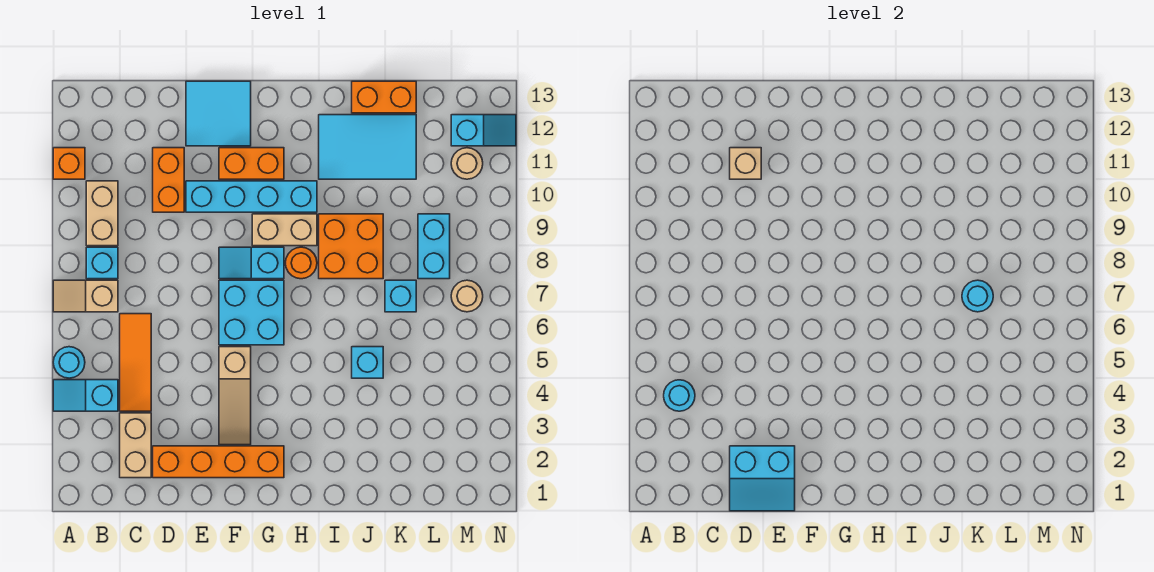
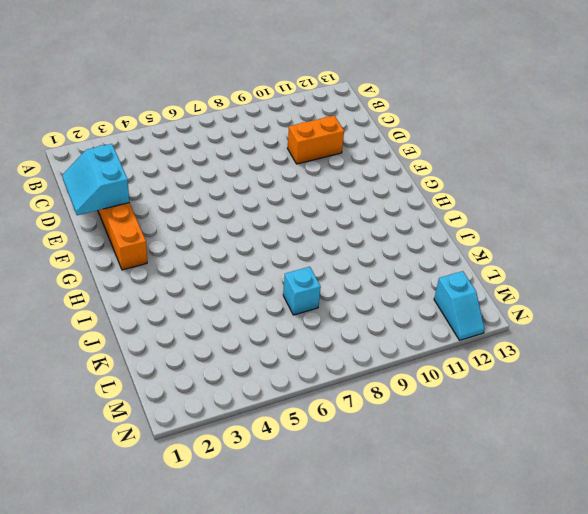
none -> cyan 1x2 slope [53,380,118,411]
none -> cyan 1x1 round brick [53,347,85,378]
none -> tan 1x2 slope [53,280,118,312]
none -> orange 1x1 brick [53,148,85,179]

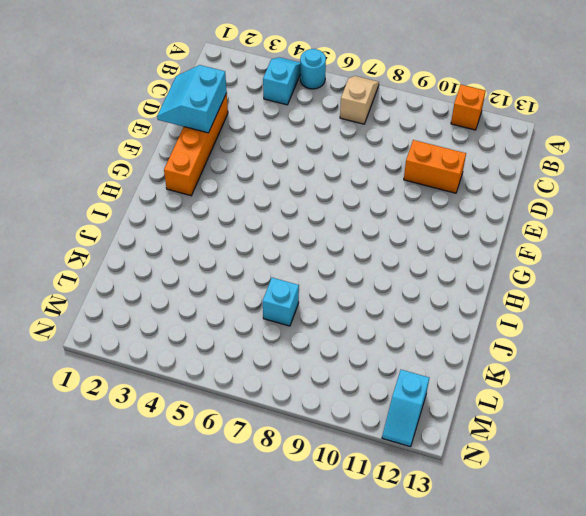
none -> cyan 1x1 brick [86,247,118,279]
none -> tan 1x2 brick [86,181,118,246]
none -> tan 1x2 brick [120,413,151,478]
none -> orange 1x3 tile [120,314,151,411]

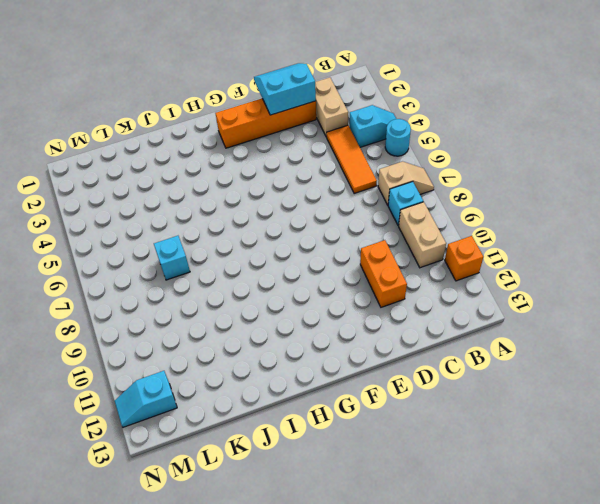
none -> cyan 1x4 brick [186,181,317,212]
none -> cyan 2x2 tile [186,81,251,146]
none -> tan 1x3 slope [219,347,251,445]
none -> cyan 2x2 brick [219,280,284,345]

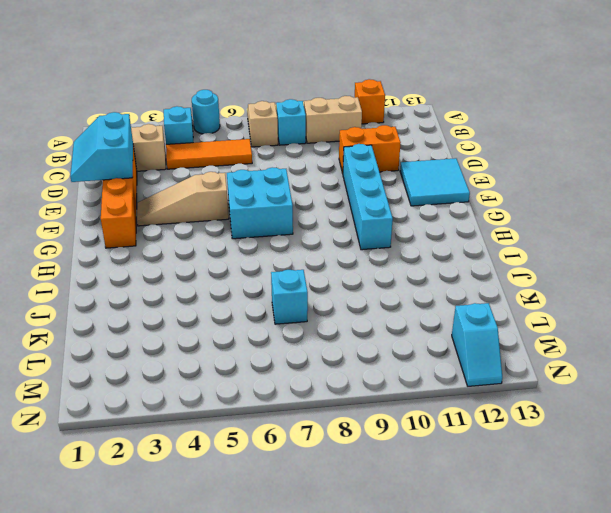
none -> cyan 1x2 slope [219,247,284,279]
none -> orange 1x2 brick [219,148,284,179]
none -> tan 1x2 brick [252,214,317,246]
none -> orange 1x1 round brick [286,247,317,279]

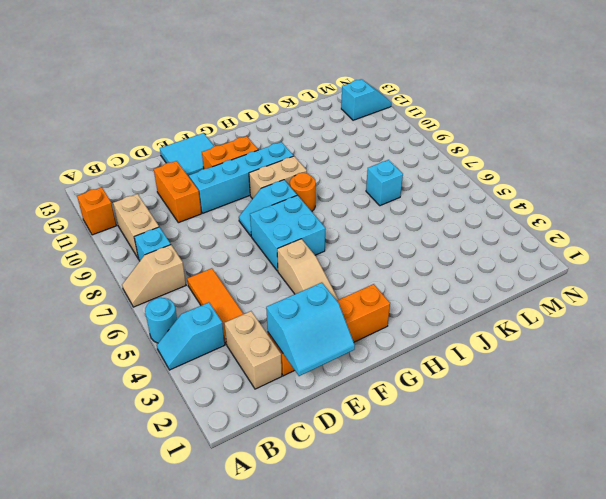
none -> orange 2x2 brick [319,214,383,279]
none -> cyan 2x3 tile [319,115,416,179]
none -> cyan 1x1 brick [352,347,383,378]
none -> orange 1x2 brick [352,81,416,113]

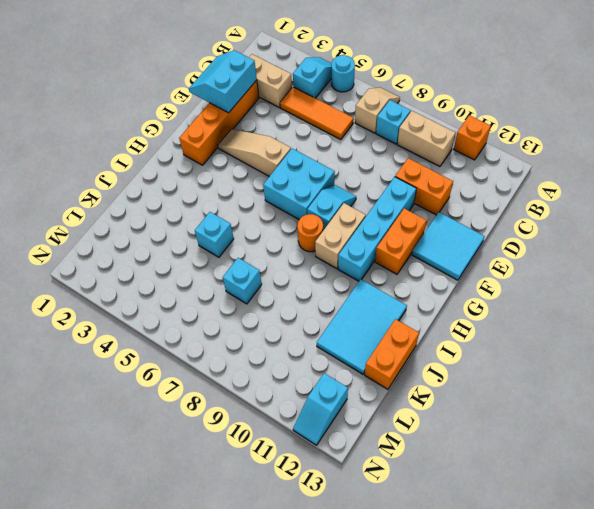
none -> orange 2x2 brick [319,214,383,279]
none -> cyan 1x2 brick [418,214,450,279]
none -> tan 1x1 round brick [451,280,483,312]
none -> tan 1x1 round brick [451,148,483,179]

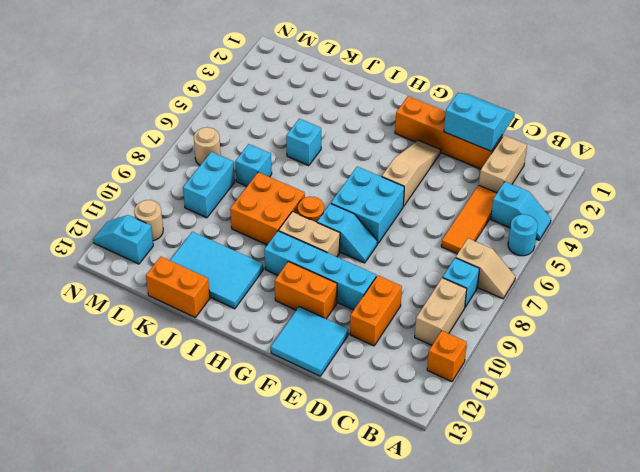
none -> cyan 1x1 round brick [664,380,695,411]
none -> tan 1x1 brick [730,148,761,179]
none -> cyan 1x1 round brick [962,280,993,312]

